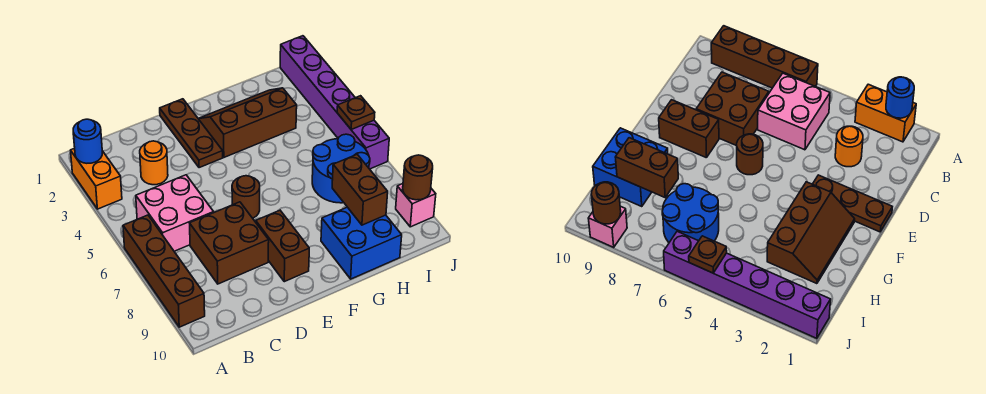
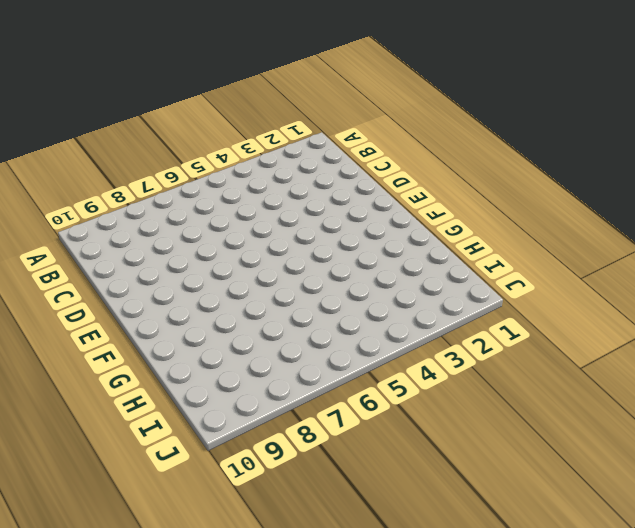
none -> orange 1x2 brick [71,148,122,209]
none -> brown 1x4 brick [123,215,205,327]
none -> pink 2x2 brick [136,175,214,251]

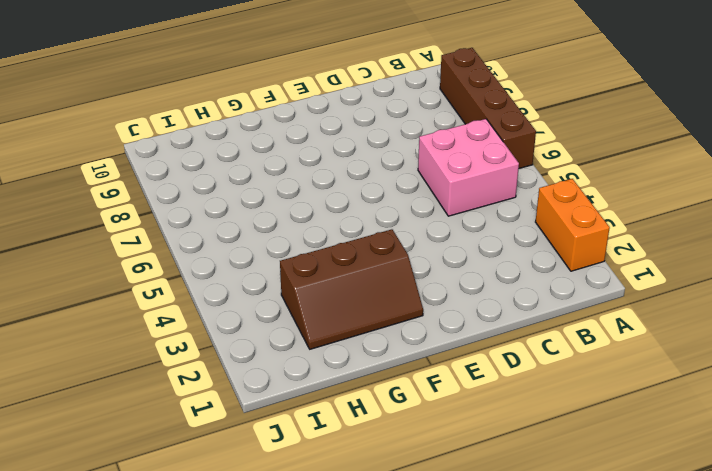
none -> orange 1x1 round brick [140,141,168,185]
none -> brown 2x2 brick [190,202,269,284]
none -> brown 1x3 plate [160,99,223,168]

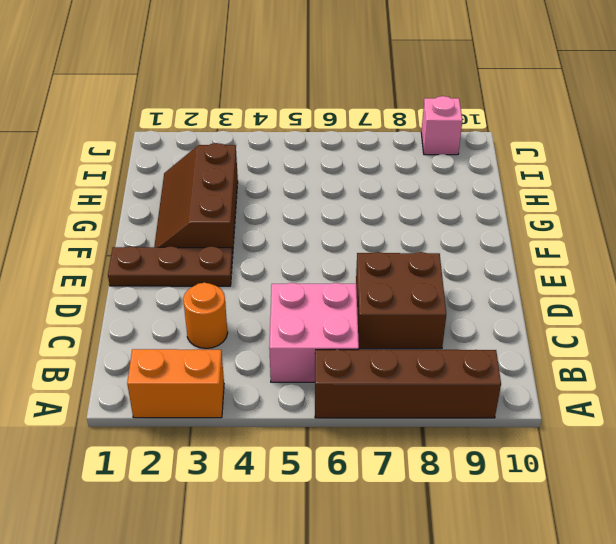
none -> brown 1x1 round brick [232,176,260,218]
none -> brown 1x2 brick [256,210,309,282]
none -> blue 2x2 brick [321,207,402,279]

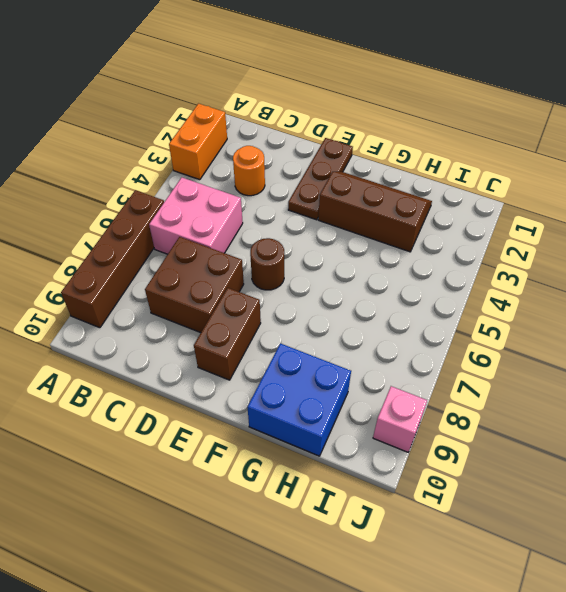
none -> blue 2x2 round brick [312,134,370,203]
none -> purple 1x6 brick [280,36,389,169]
none -> blue 1x1 round brick [73,119,102,163]

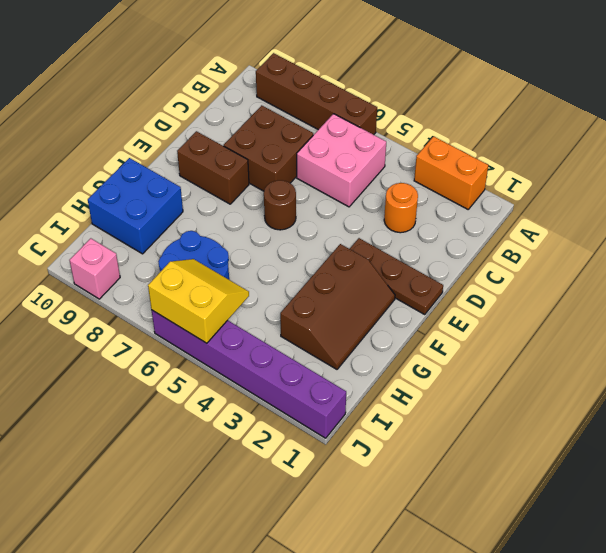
yellow 2x2 slope [148,259,249,343] -> brown 1x1 plate [337,96,375,129]
none -> blue 1x1 round brick [73,119,102,163]
none -> brown 1x2 brick [332,155,388,225]
none -> brown 1x1 round brick [403,155,433,200]

